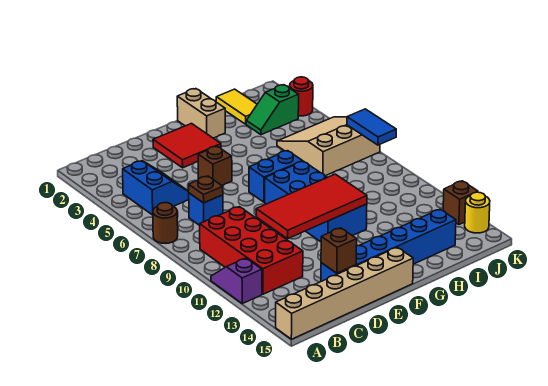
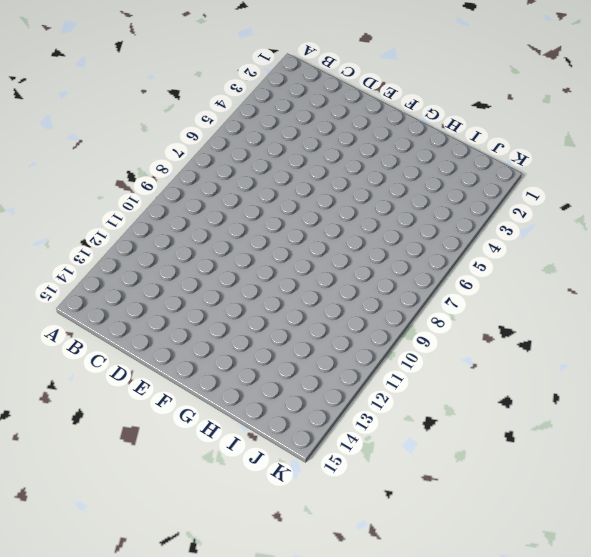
none -> brown 1x1 round brick [153,203,178,244]
none -> purple 1x2 slope [211,258,262,304]
none -> tan 1x6 brick [276,247,413,339]

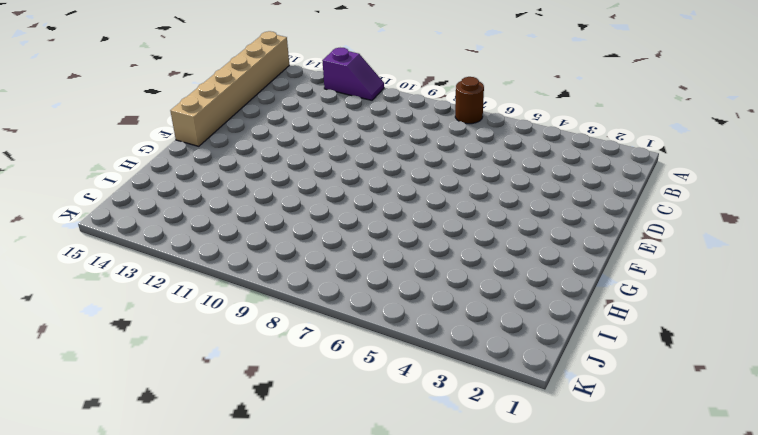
none -> blue 2x2 slope [123,161,189,215]
none -> red 2x4 brick [200,207,303,294]
none -> blue 1x1 brick [189,193,223,225]

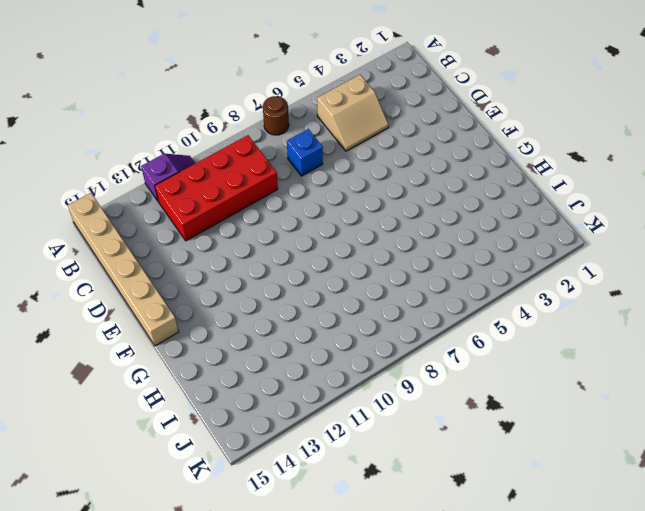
tan 2x2 slope [317,75,388,151] -> blue 2x2 slope [123,161,189,215]
none -> blue 1x6 brick [321,209,456,281]
none -> red 2x2 tile [153,124,221,168]
none -> brown 1x1 brick [198,146,232,185]

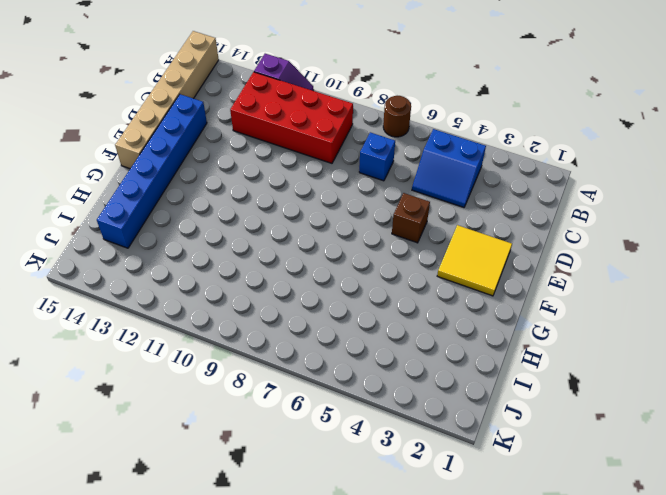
yellow 2x2 tile [437,225,512,296] -> red 2x2 tile [153,124,221,168]
none -> blue 1x2 brick [249,151,302,202]
none -> blue 2x4 brick [265,161,367,242]
none -> tan 1x2 brick [177,89,225,138]

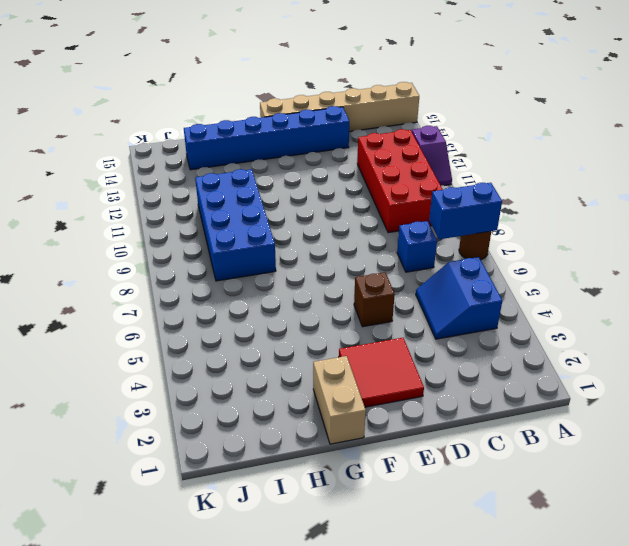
blue 1x2 brick [429,183,502,239] -> blue 1x2 brick moved to [249,151,302,202]
blue 2x4 brick [195,169,276,281] -> blue 2x4 brick moved to [265,161,367,242]
none -> yellow 1x2 tile [216,89,257,124]
none -> green 1x2 slope [246,85,299,135]
none -> tan 3x3 slope [277,117,380,176]

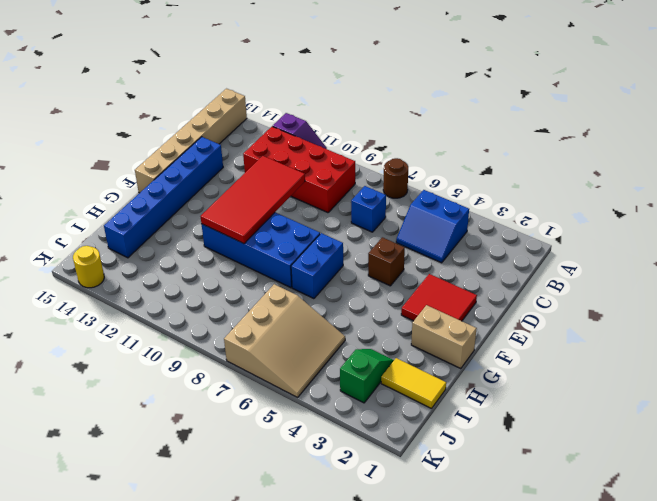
none -> red 1x1 round brick [290,77,313,116]
none -> brown 1x1 brick [443,181,478,225]
none -> brown 1x1 plate [188,176,223,203]

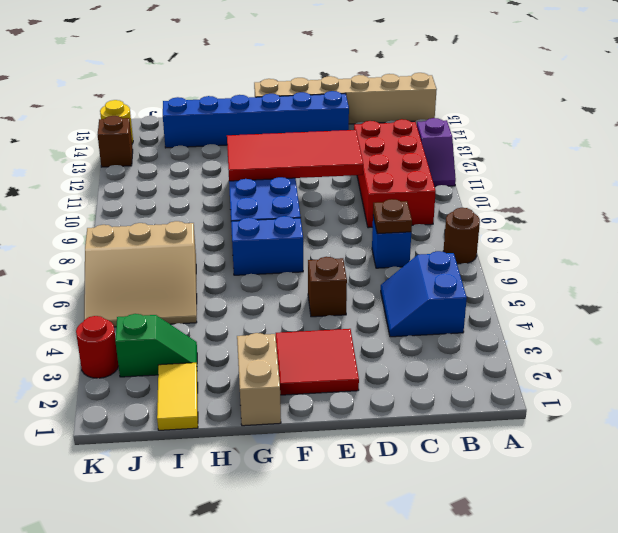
none -> brown 1x1 brick [321,228,357,273]
none -> blue 1x2 tile [347,109,396,145]

